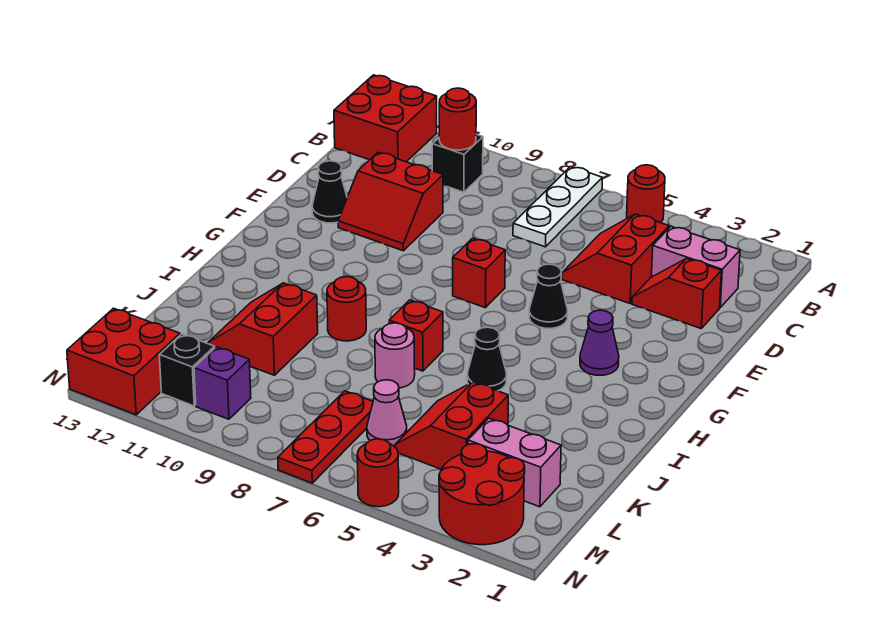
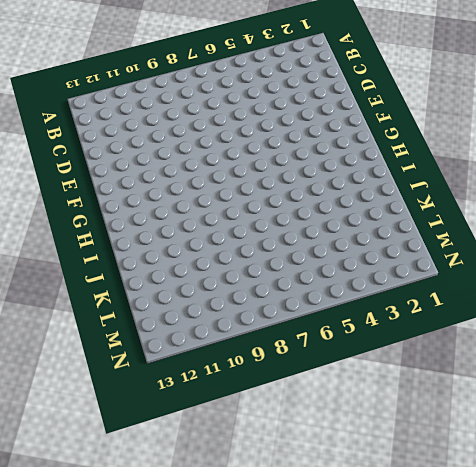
none -> red 1x1 round brick [627,165,665,223]
none -> white 1x3 plate [513,167,602,247]
none -> red 2x2 brick [334,75,437,162]

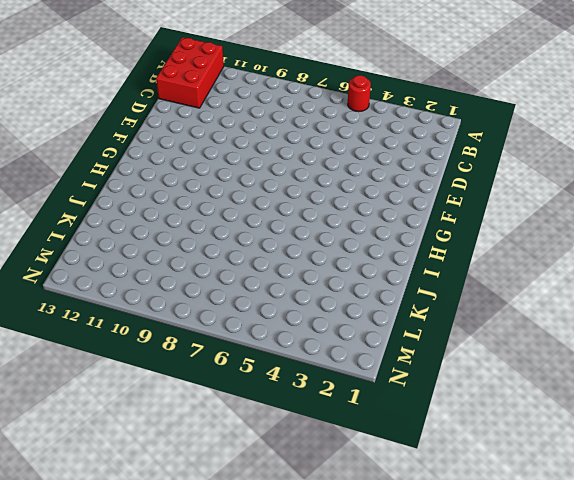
red 2x3 brick [156,37,224,108] -> red 2x2 brick [334,75,437,162]
none -> white 1x3 plate [513,167,602,247]
none -> black 1x1 brick [432,134,483,192]
none -> pink 1x2 brick [651,226,740,308]

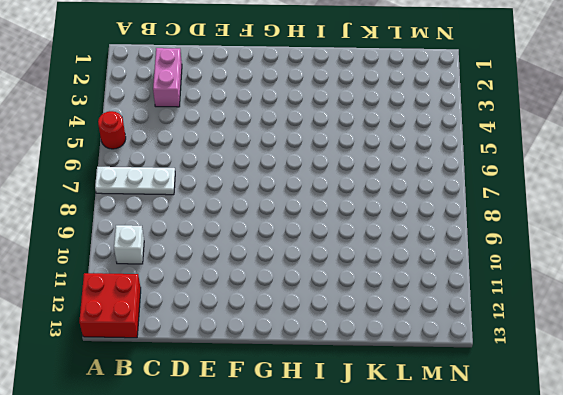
white 1x1 brick [114,225,144,264] -> black 1x1 brick [432,134,483,192]
none -> red 2x2 slope [562,214,669,303]
none -> red 1x2 slope [632,258,721,328]
none -> red 2x2 slope [338,152,443,251]

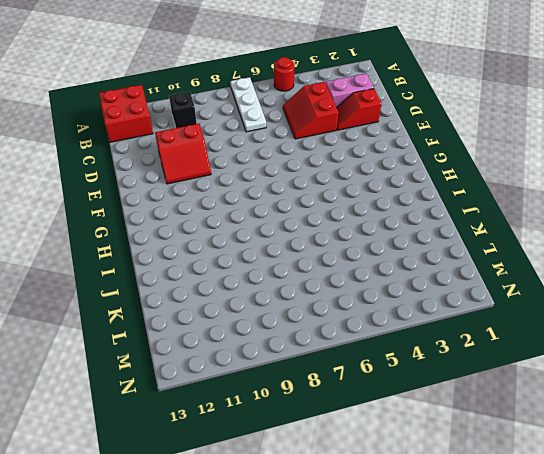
none -> black 1x1 cone [312,161,347,223]
none -> black 1x1 cone [529,264,568,329]
none -> red 1x1 brick [453,238,505,308]

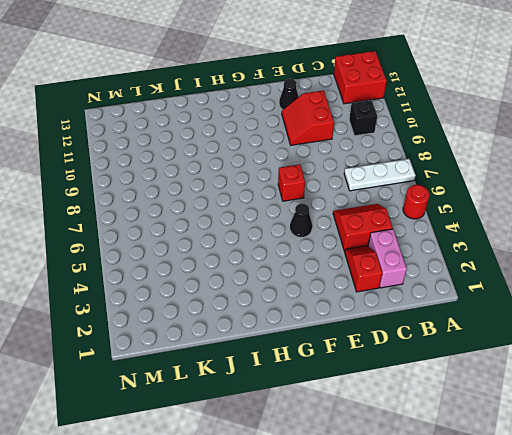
none -> purple 1x1 cone [580,310,619,375]
none -> black 1x1 cone [467,327,507,391]
none -> red 1x1 brick [389,300,443,371]

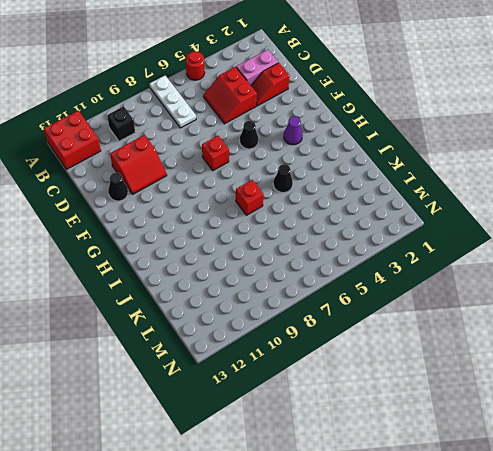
none -> red 1x1 round brick [327,277,366,341]
none -> pink 1x1 round brick [375,323,415,388]
none -> red 2x2 slope [207,283,318,375]

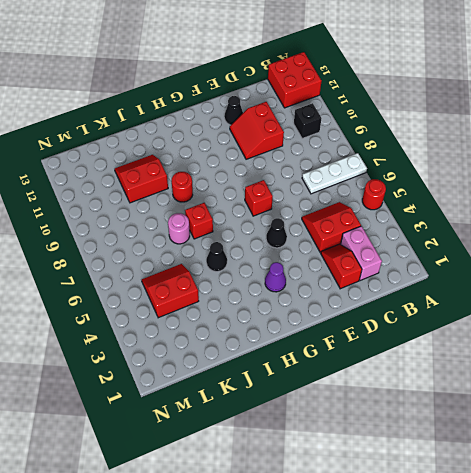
none -> pink 1x2 brick [468,418,561,507]
none -> pink 1x1 cone [367,380,407,446]
none -> red 1x3 plate [278,391,373,483]

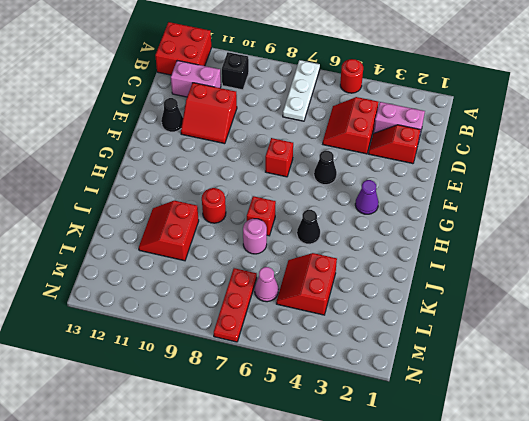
pink 1x2 brick [171,61,221,97] -> pink 1x2 brick moved to [468,418,561,507]
none -> red 2x2 round brick [439,444,525,545]
none -> purple 1x1 brick [194,347,251,419]
none -> black 1x1 brick [159,334,215,406]

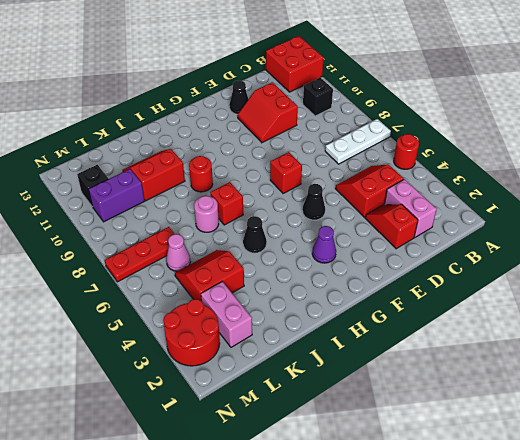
purple 1x2 brick [88,169,144,222] -> purple 1x1 brick [194,347,251,419]
none -> red 2x2 brick [67,308,180,415]
none -> red 1x1 round brick [357,439,399,507]
none -> red 1x1 round brick [439,88,476,150]

